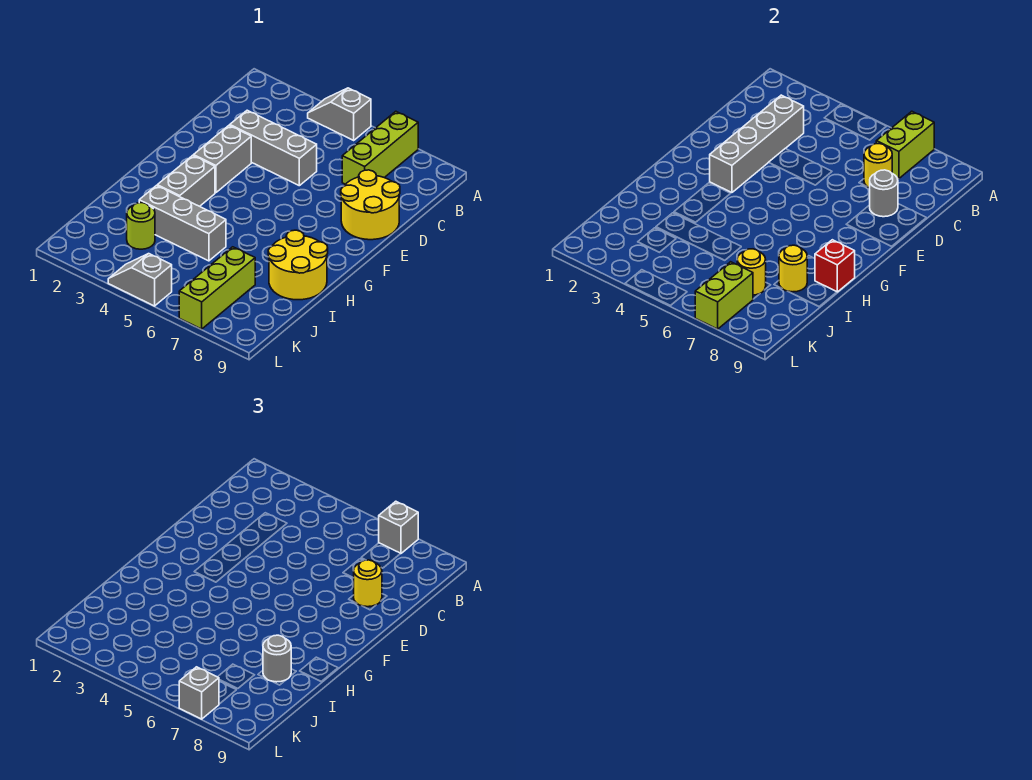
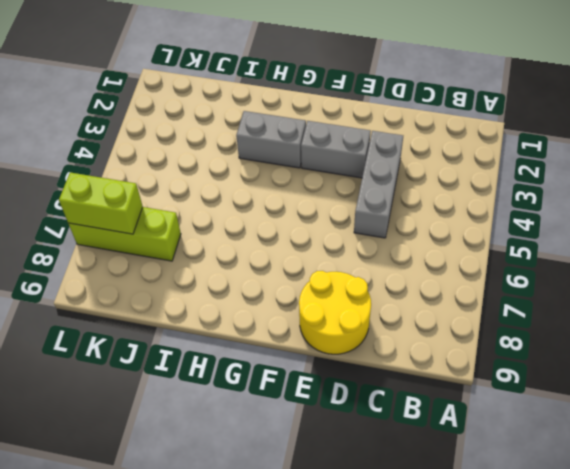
none -> grey 1x2 slope [308,88,371,140]
none -> lime 1x3 brick [342,111,418,184]
none -> yellow 2x2 round brick [268,230,328,300]

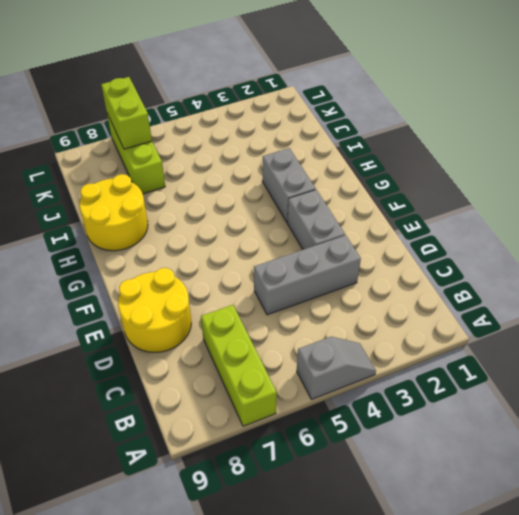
none -> grey 1x3 brick [139,186,226,261]
none -> lime 1x1 round brick [127,203,155,249]
none -> grey 1x2 slope [108,254,172,306]

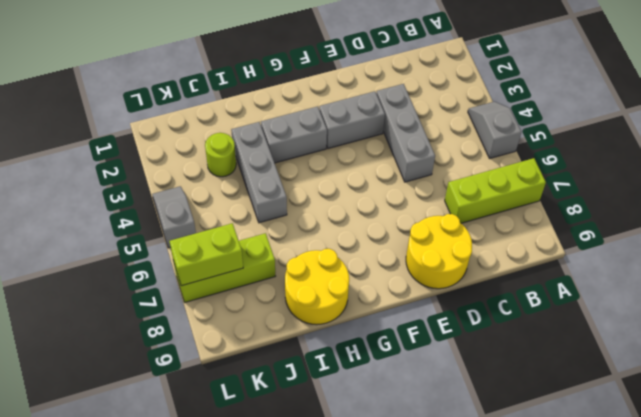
none -> lime 1x2 brick [876,111,934,179]
none -> grey 1x4 brick [710,95,804,193]
none -> yellow 1x1 round brick [864,144,892,188]

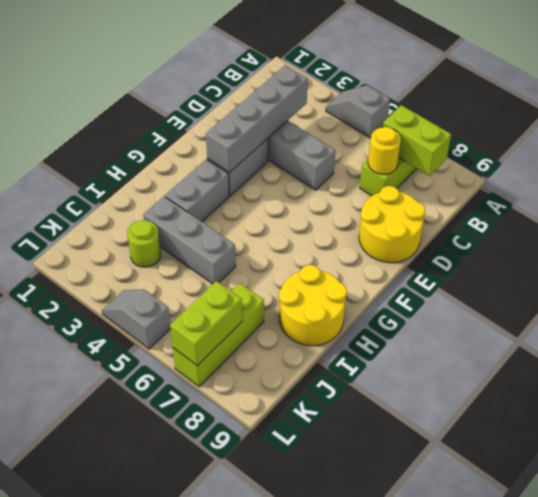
lime 1x2 brick [383,105,451,176] -> lime 1x2 brick turned to [876,111,934,179]
none -> grey 1x1 round brick [870,170,898,217]
none -> red 1x1 brick [815,240,855,292]
none -> yellow 1x1 round brick [779,245,807,292]

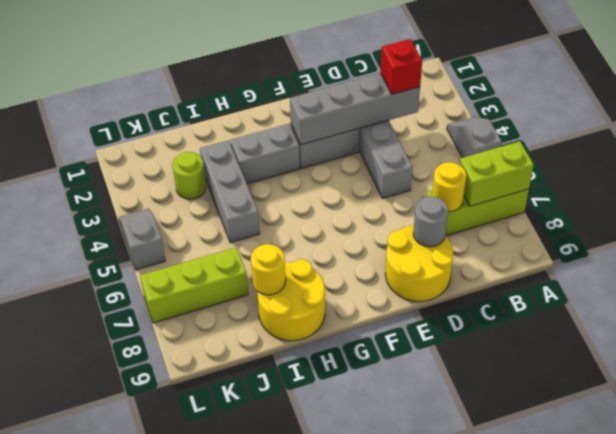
red 1x1 brick [381,39,422,94] -> red 1x1 brick moved to [815,240,855,292]
none -> yellow 1x1 round brick [737,249,766,295]
none -> lime 1x2 brick [695,262,753,329]
none -> grey 1x1 brick [379,501,418,553]

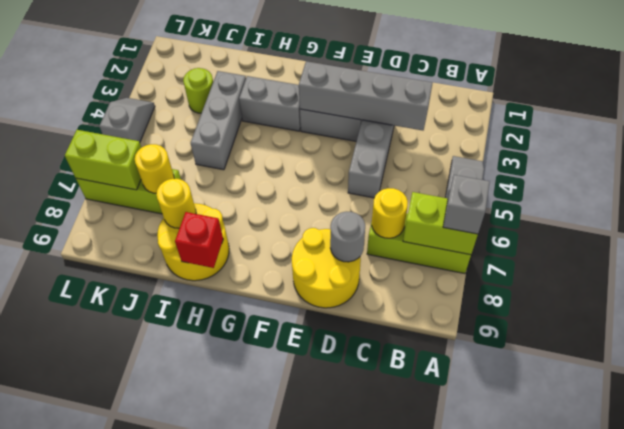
none -> yellow 1x1 round brick [354,560,382,607]
none -> grey 1x1 round brick [263,635,291,682]
none -> grey 1x1 brick [179,667,219,719]

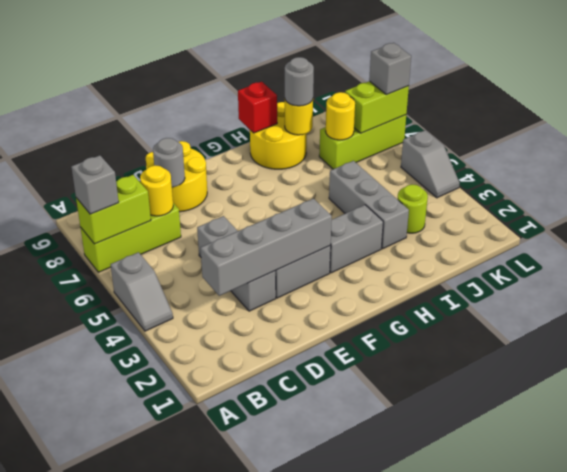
none -> yellow 1x1 round brick [354,560,382,607]

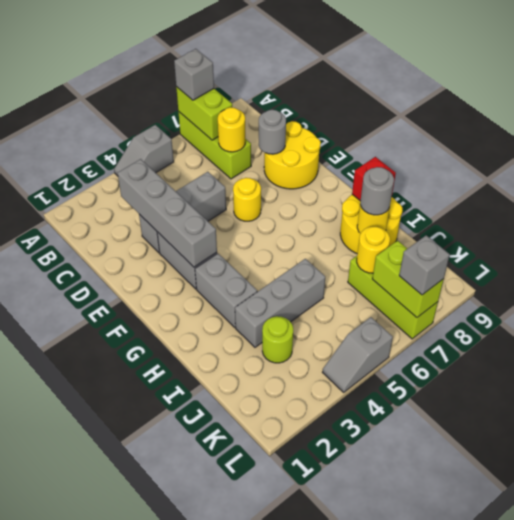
yellow 1x1 round brick [233,178,261,221] -> yellow 1x1 round brick moved to [354,560,382,607]

